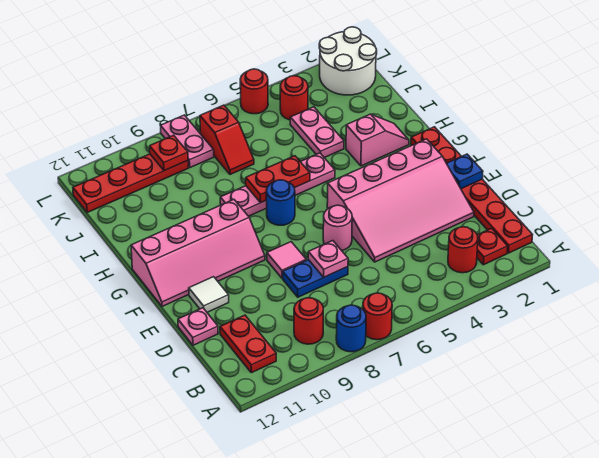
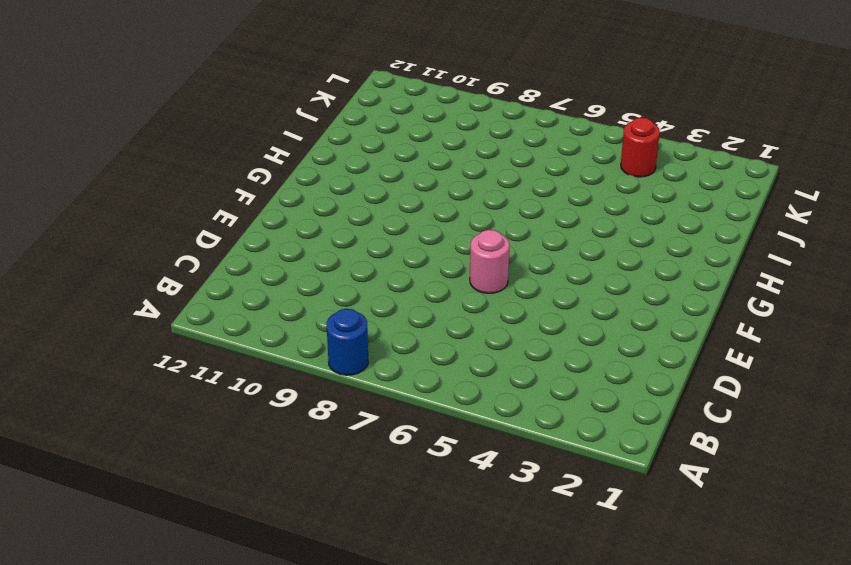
none -> red 1x1 round brick [363,293,392,340]
none -> red 1x6 plate [411,127,532,253]
none -> red 1x1 plate [477,228,508,265]

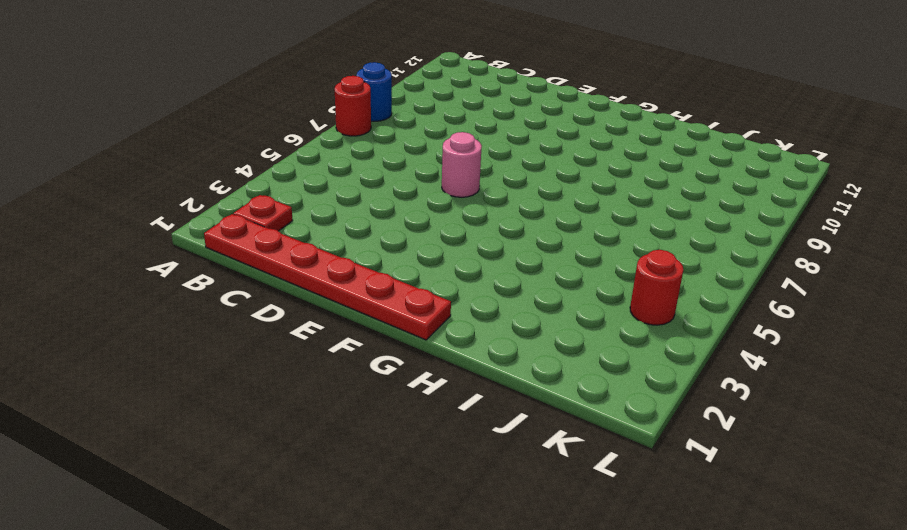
none -> red 1x1 round brick [448,227,478,273]
none -> red 1x1 round brick [294,298,323,344]
none -> red 1x2 plate [220,315,276,373]

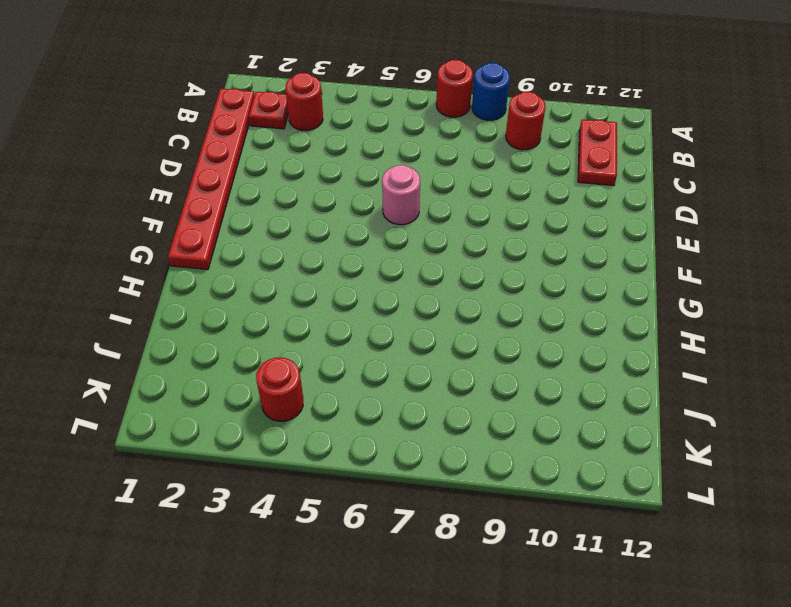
none -> pink 3x4 slope [327,139,474,262]
none -> blue 1x2 plate [283,260,348,297]
none -> pink 1x1 plate [178,308,218,345]

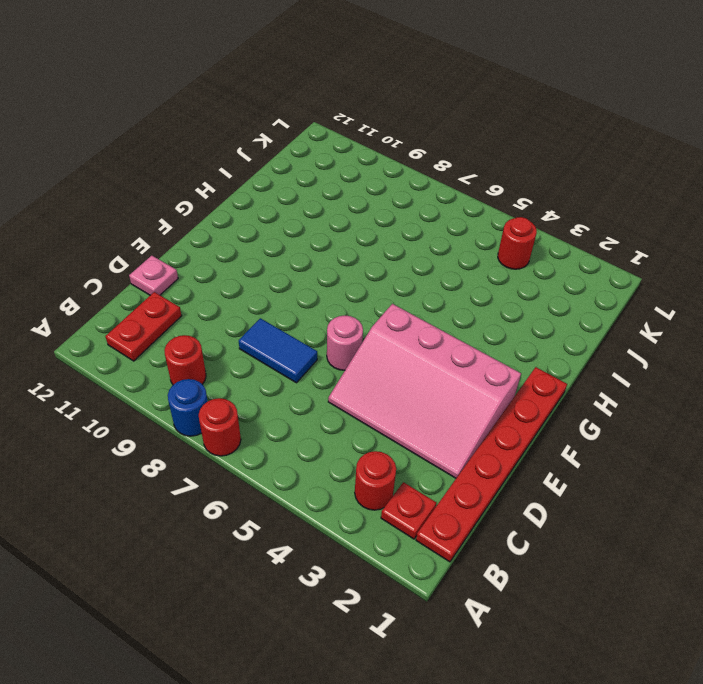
blue 1x2 tile [239,318,317,383] -> blue 1x2 plate [283,260,348,297]
none -> pink 1x1 tile [267,242,306,278]
none -> white 1x1 tile [189,277,229,312]
none -> pink 2x4 slope [131,200,265,306]

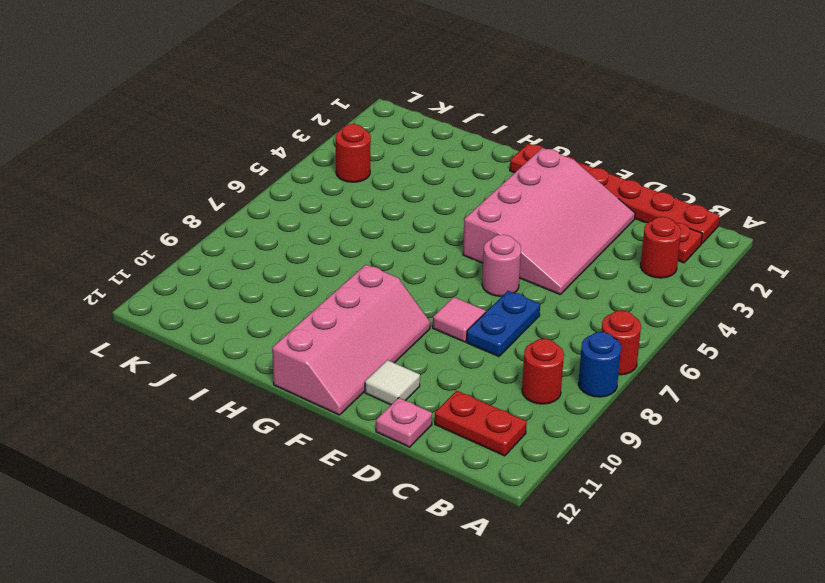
none -> blue 1x1 round brick [266,180,295,225]
none -> pink 1x2 slope [346,114,409,166]
none -> pink 1x4 plate [220,153,335,216]

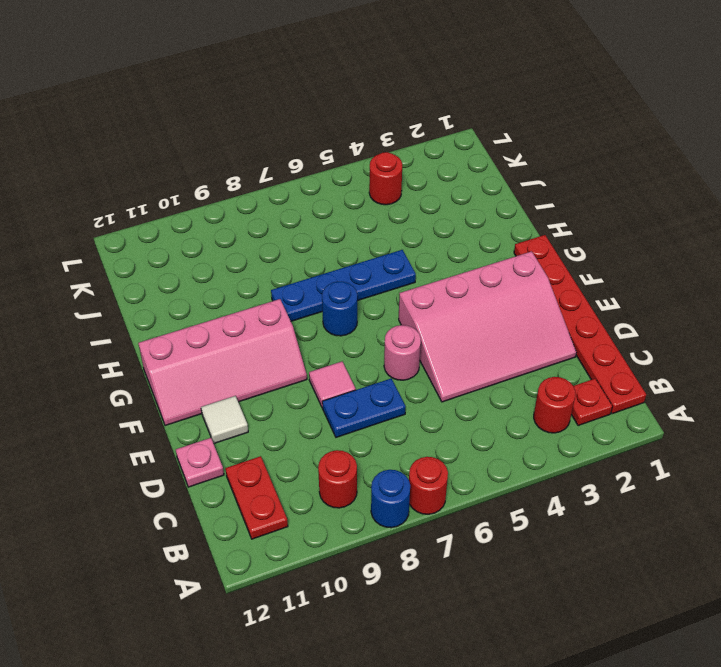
blue 1x4 plate [271,250,416,321] -> pink 1x4 plate [220,153,335,216]
none -> pink 1x2 slope [346,114,409,166]
none -> pink 1x2 plate [290,107,344,158]
none -> red 1x2 slope [200,105,254,174]

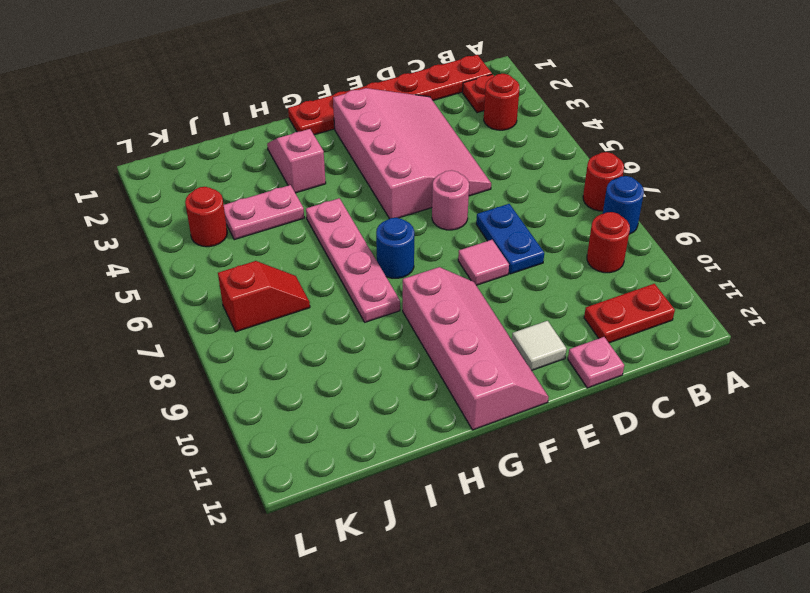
none -> white 2x2 round brick [319,27,377,95]
none -> pink 1x2 plate [161,115,214,168]
none -> red 1x4 plate [73,154,188,213]

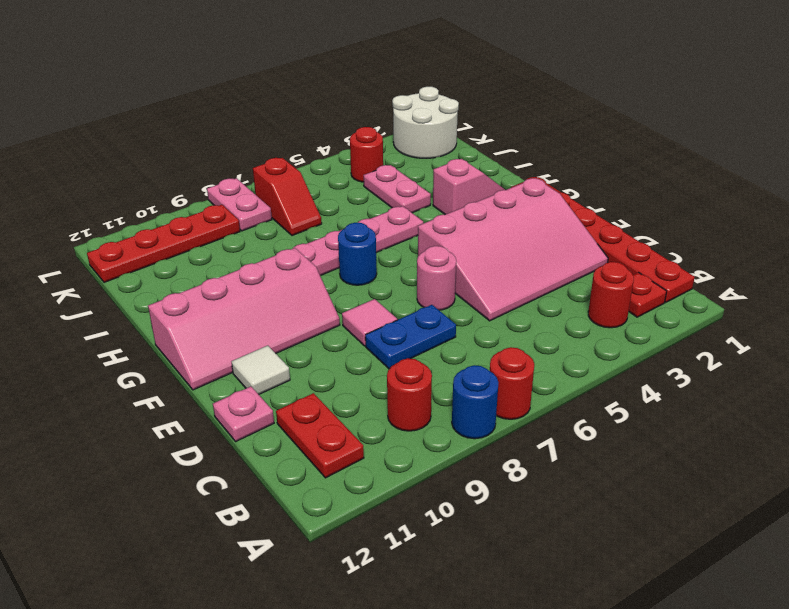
none -> red 1x1 round brick [240,69,268,114]
none -> pink 1x1 plate [308,241,348,277]
none -> blue 1x1 plate [447,154,483,189]

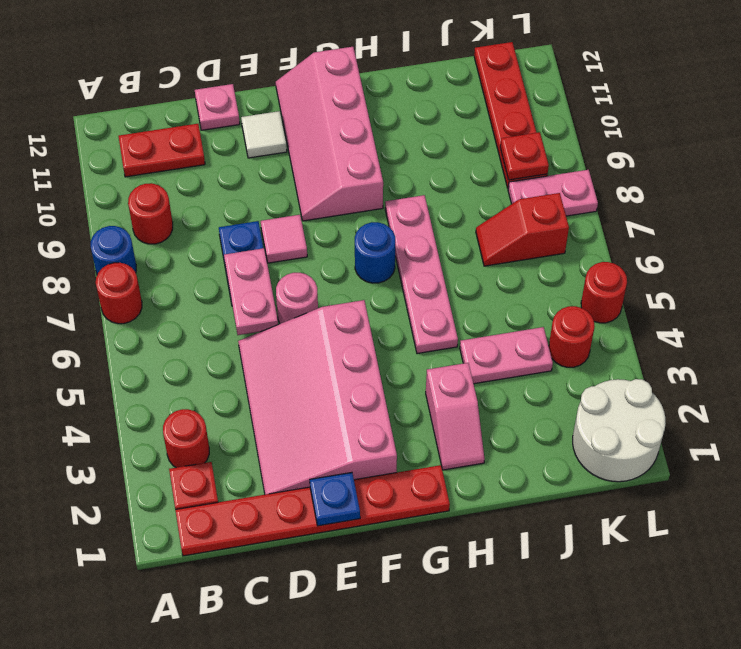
pink 1x2 plate [224,248,278,335] -> pink 1x1 plate [308,241,348,277]
none -> red 1x2 plate [246,156,310,203]

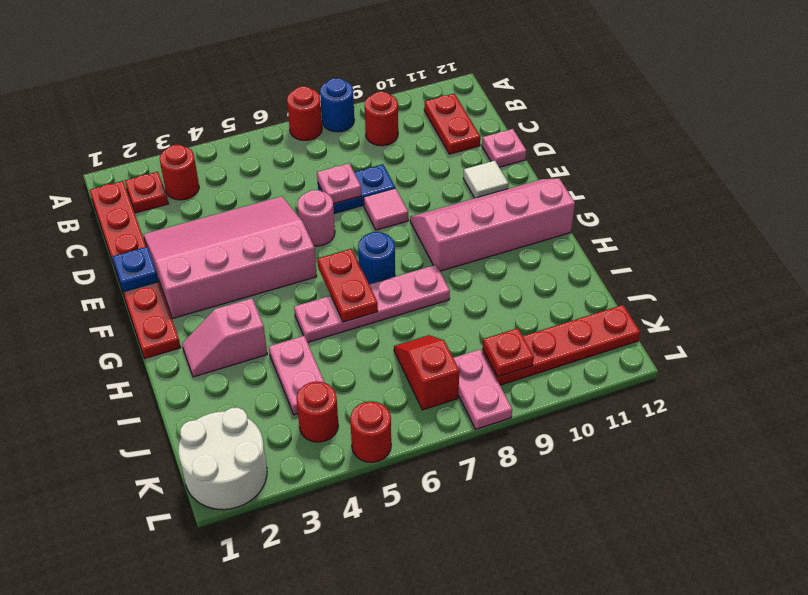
red 1x2 plate [318,249,378,322] -> red 1x2 plate turned to [246,156,310,203]

